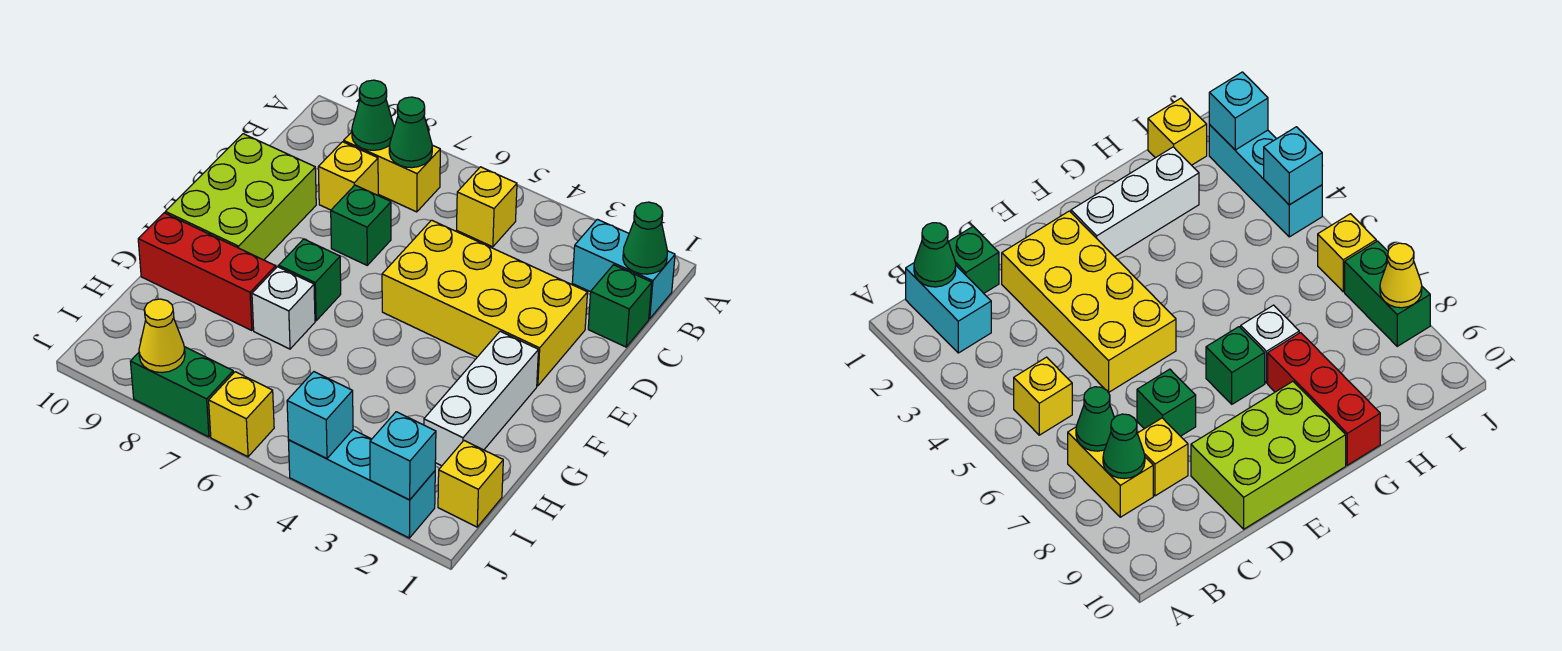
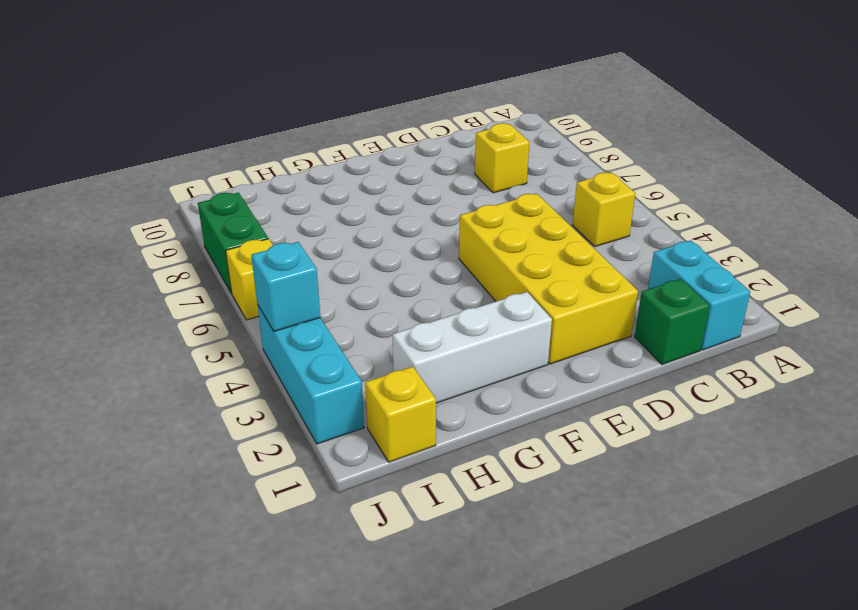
none -> yellow 1x2 brick [344,132,440,212]
none -> green 1x1 brick [331,185,391,265]
none -> lime 2x3 brick [165,134,316,260]

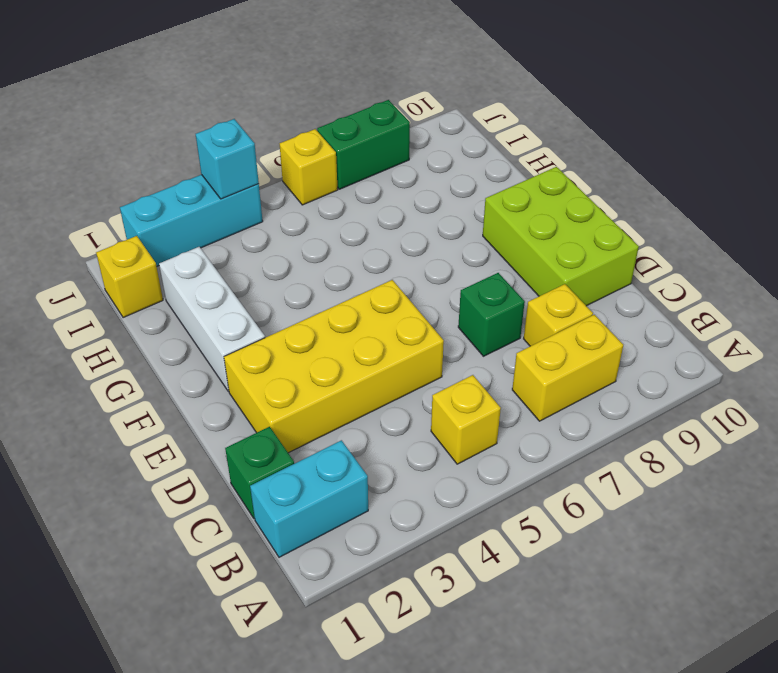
none -> green 1x1 brick [279,239,341,321]
none -> white 1x1 brick [252,267,315,349]
none -> red 1x3 brick [138,213,276,331]

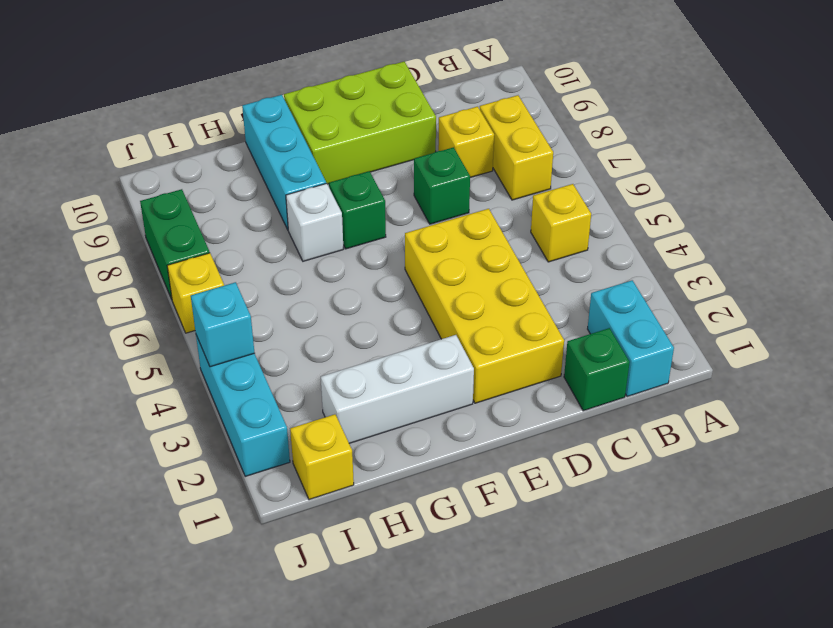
cyan 1x3 brick [242,95,326,229] -> red 1x3 brick [138,213,276,331]
none -> green 1x1 cone [623,202,668,274]
none -> green 1x1 cone [389,97,432,168]
none -> green 1x1 cone [352,80,394,150]

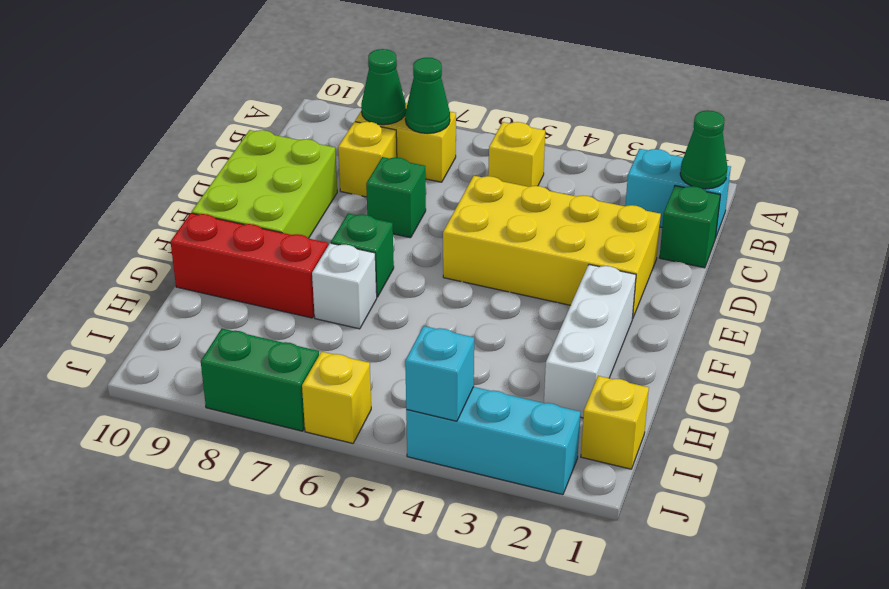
none -> cyan 1x1 brick [370,412,436,500]
none -> yellow 1x1 cone [139,299,185,373]

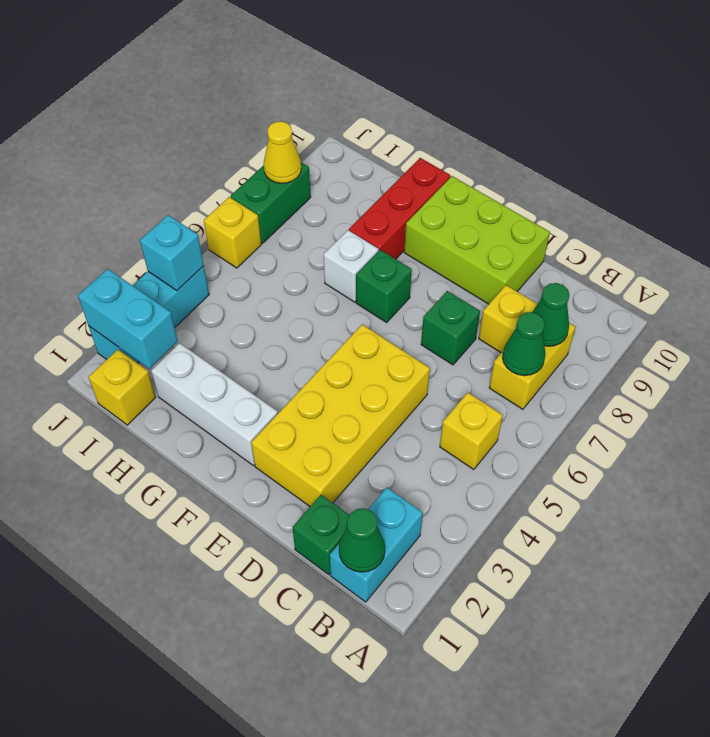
cyan 1x2 brick [78,269,178,369] -> cyan 1x1 brick [370,412,436,500]

